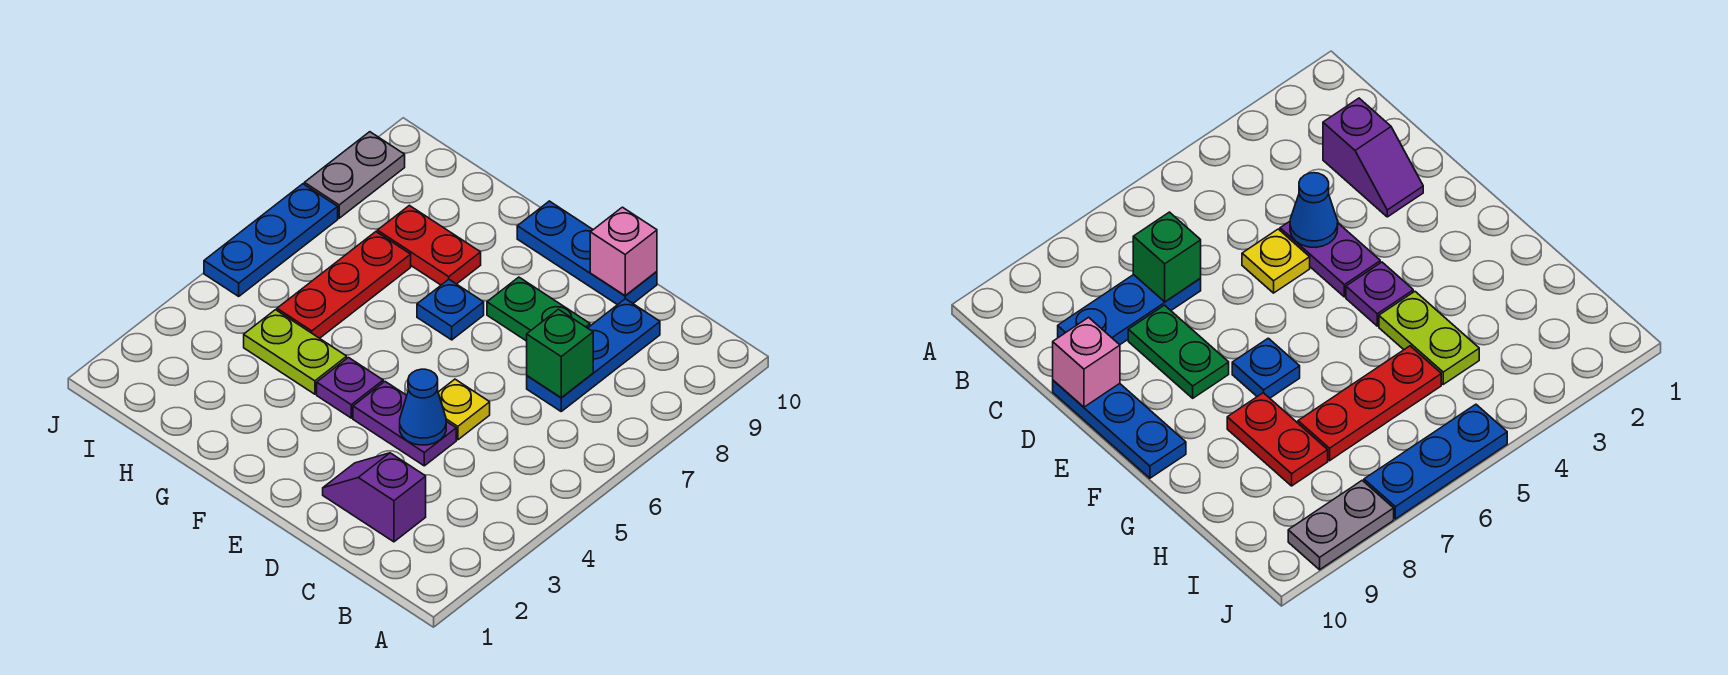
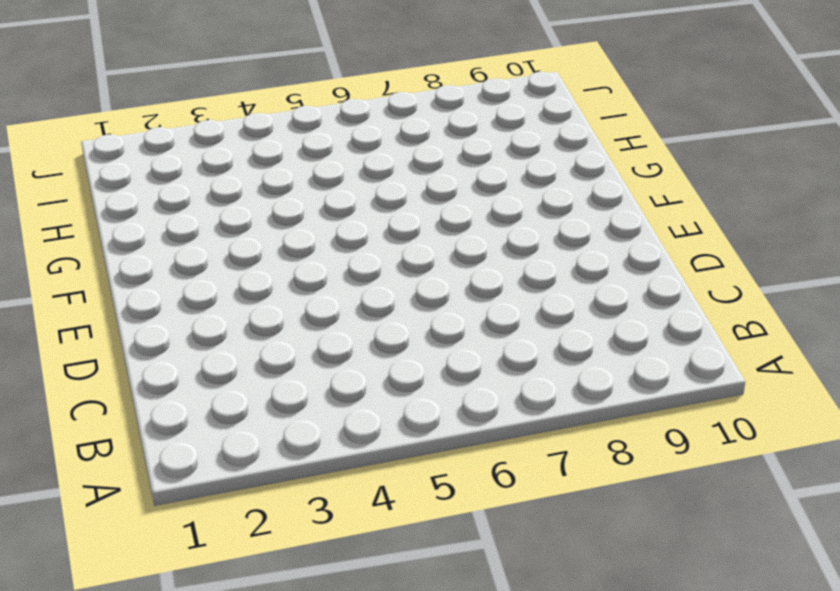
none -> purple 1x2 slope [323,453,426,542]
none -> blue 1x3 plate [527,299,660,411]
none -> purple 1x2 plate [353,382,456,466]

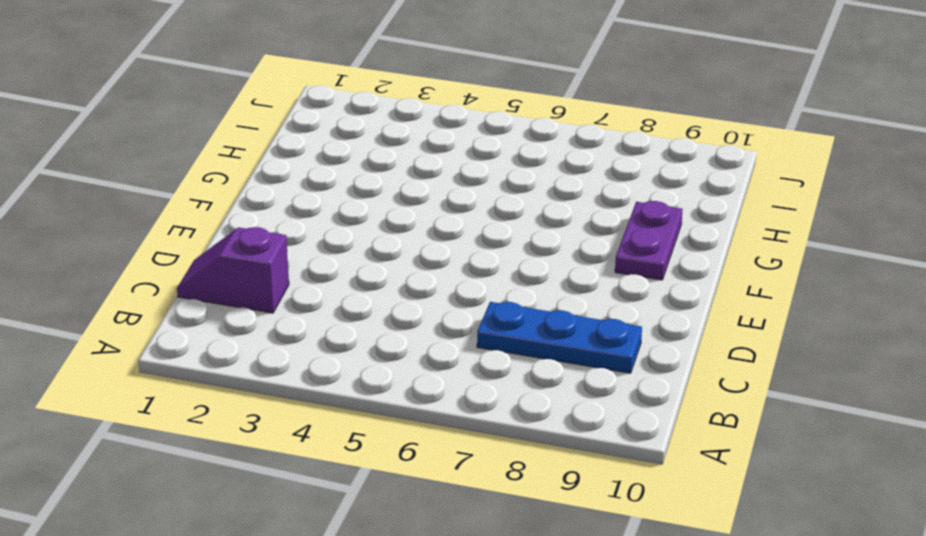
purple 1x2 slope [177,227,289,313] -> purple 1x2 slope turned to [323,453,426,542]
purple 1x2 plate [615,201,683,280] -> purple 1x2 plate moved to [353,382,456,466]
none -> yellow 1x1 plate [438,379,490,440]
none -> green 1x2 plate [487,277,590,341]
none -> blue 1x3 plate [517,201,657,305]

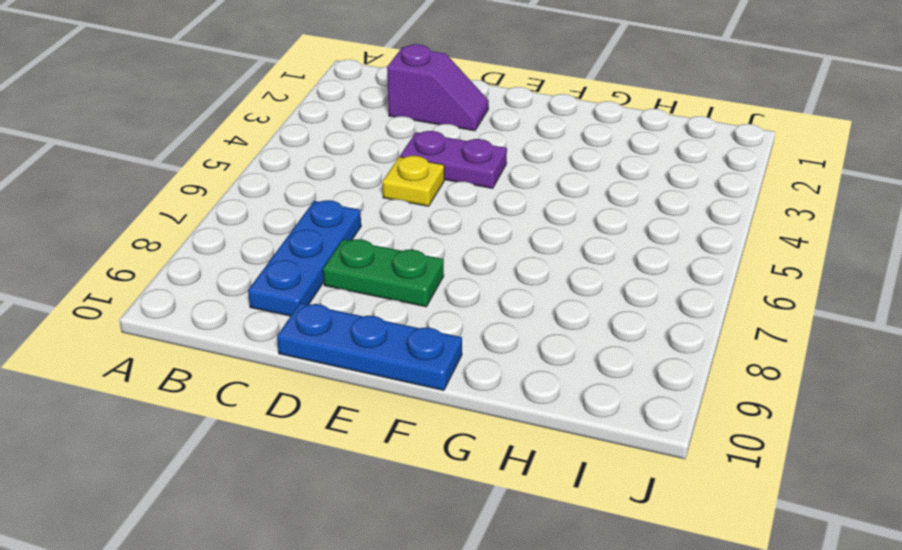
none -> purple 1x1 plate [317,358,383,418]
none -> blue 1x1 plate [417,279,484,340]
none -> lime 1x2 plate [244,310,347,394]

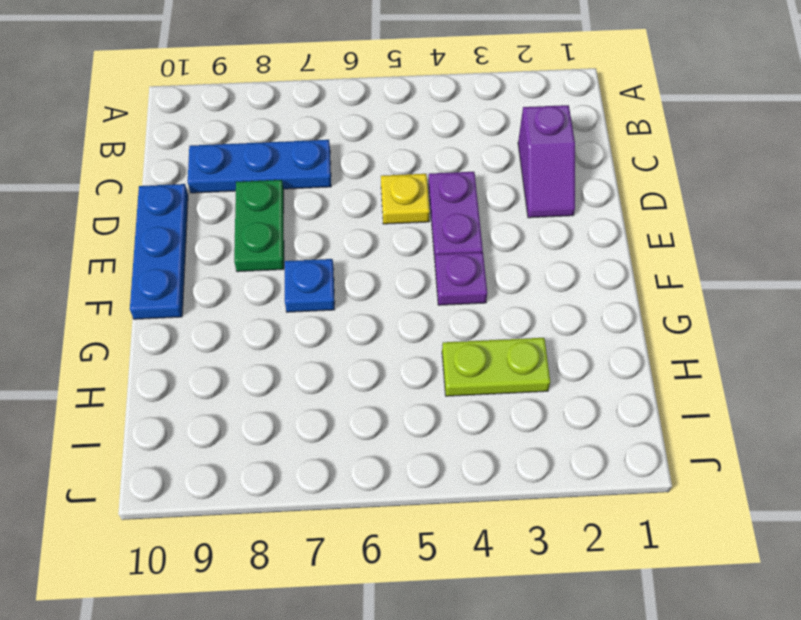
lime 1x2 plate [442,338,550,396] -> lime 1x2 plate turned to [244,310,347,394]
none -> red 1x2 plate [377,205,481,285]
none -> red 1x3 plate [277,232,411,338]
none -> blue 1x3 plate [204,184,338,296]

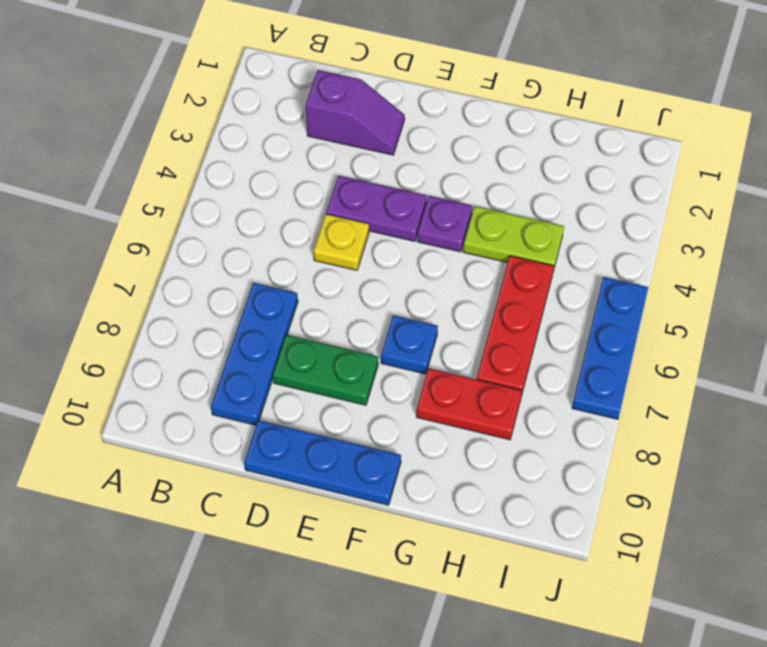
none -> grey 1x2 plate [304,132,405,218]
none -> green 1x1 brick [527,309,593,398]
none -> blue 1x1 cone [400,369,446,445]

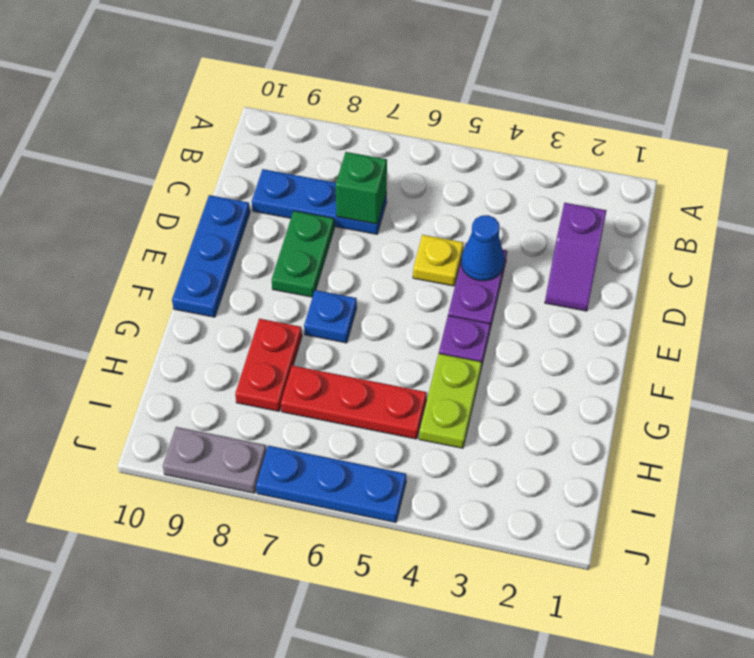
none -> pink 1x1 brick [590,207,657,296]

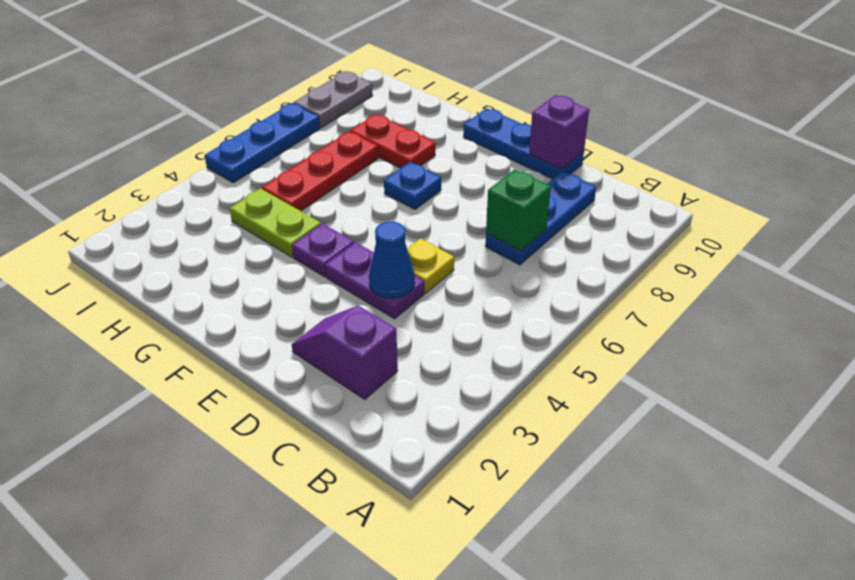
purple 1x1 brick [529,95,589,169] -> pink 1x1 brick [590,207,657,296]
none -> green 1x2 plate [487,277,590,341]

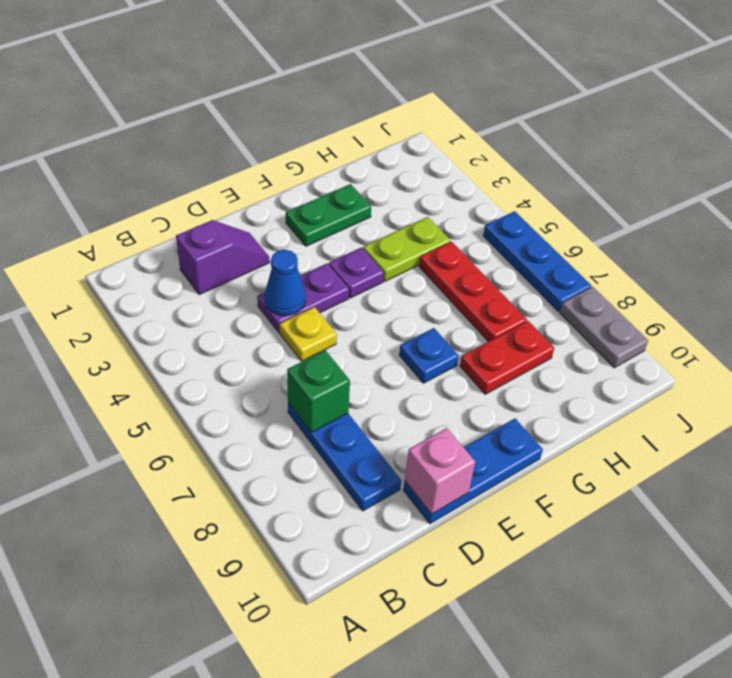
green 1x2 plate [286,184,371,246] -> green 1x2 plate moved to [487,277,590,341]

